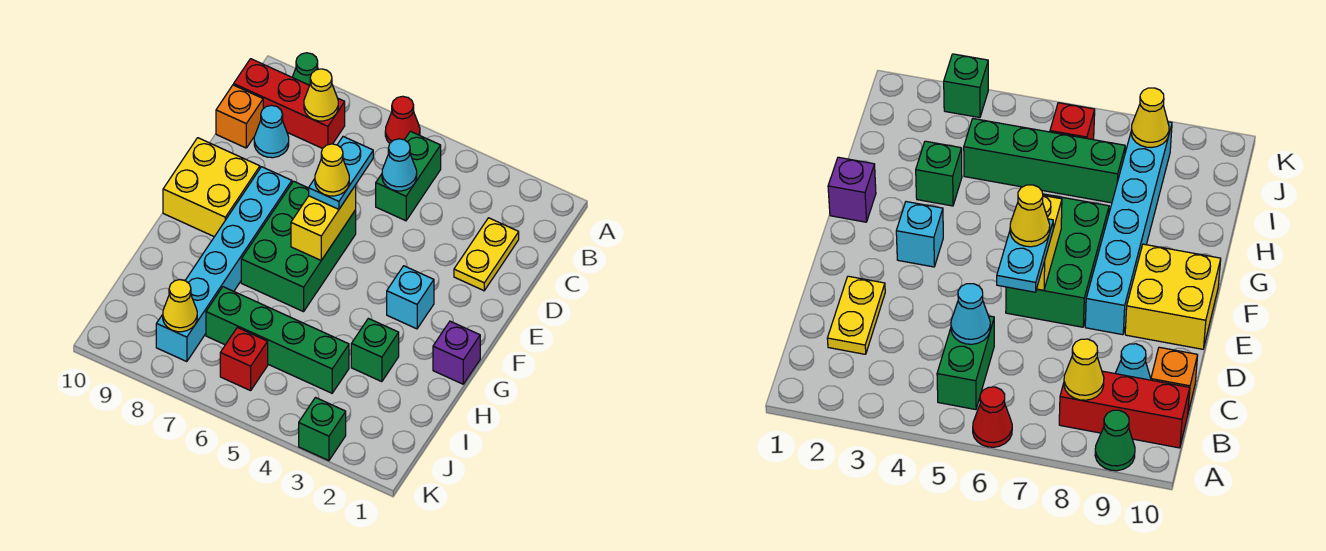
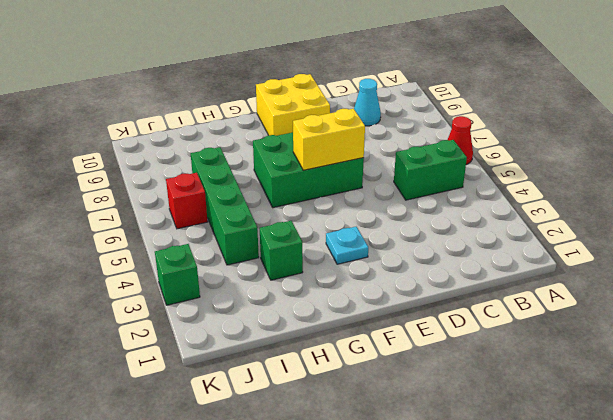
cyan 1x1 plate [326,227,368,264] -> cyan 1x1 brick [387,266,434,329]
none -> green 1x1 cone [292,53,318,85]
none -> red 1x3 brick [234,59,345,149]
none -> yellow 1x2 plate [454,218,519,291]

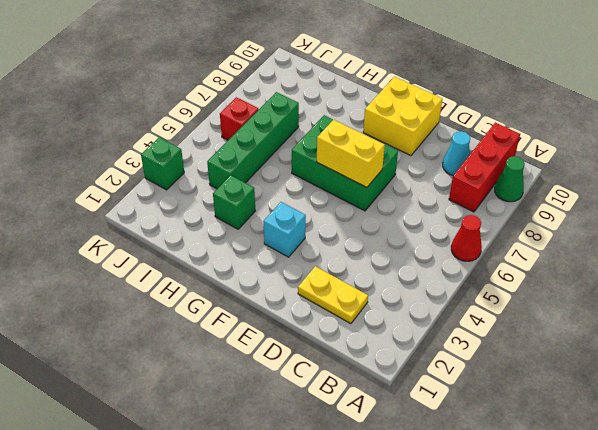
none -> green 1x2 brick [376,131,441,221]
none -> orange 1x1 brick [216,85,263,148]
none -> cyan 1x6 brick [156,167,292,362]

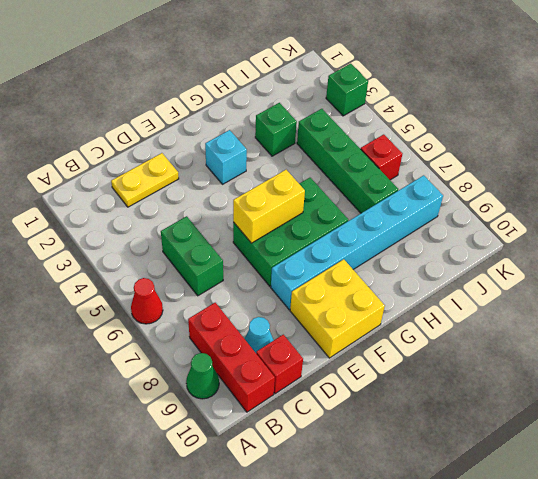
green 1x2 brick [161,216,223,296] -> green 1x2 brick turned to [376,131,441,221]
red 1x1 brick [256,335,303,394] -> orange 1x1 brick [216,85,263,148]
none -> purple 1x1 brick [433,321,480,384]
none -> yellow 1x1 cone [304,69,338,121]
none -> cyan 1x1 cone [382,139,417,191]

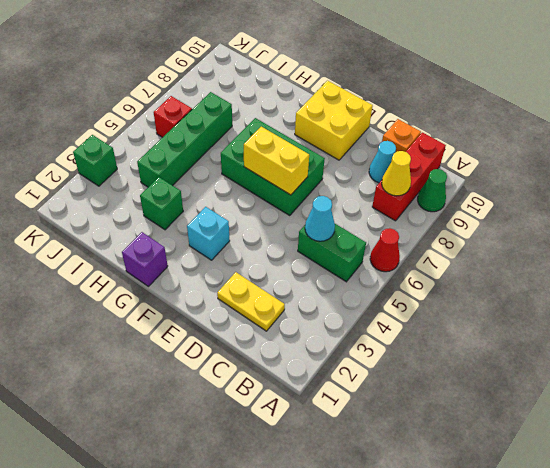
none -> cyan 1x6 brick [156,167,292,362]
none -> yellow 1x1 cone [163,280,197,332]
none -> cyan 1x2 plate [309,137,373,209]

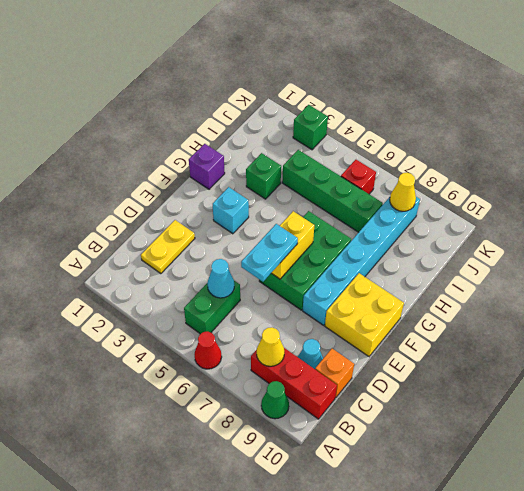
none -> yellow 1x1 cone [315,144,349,196]

